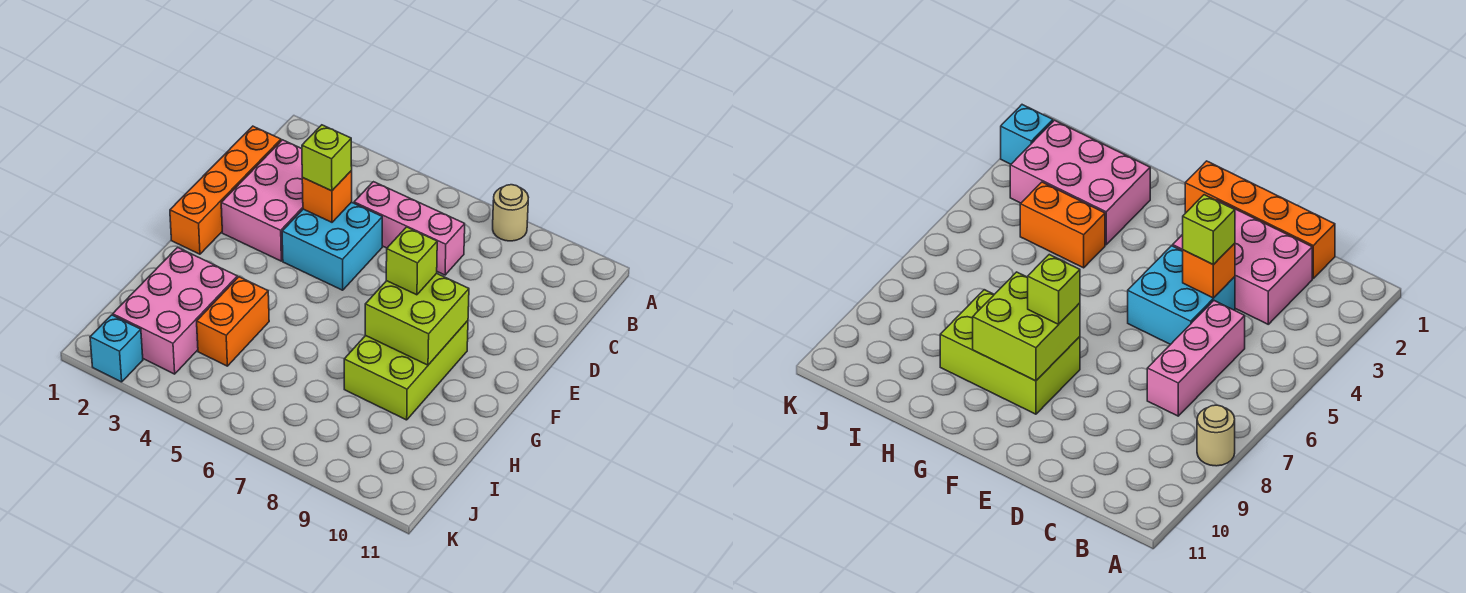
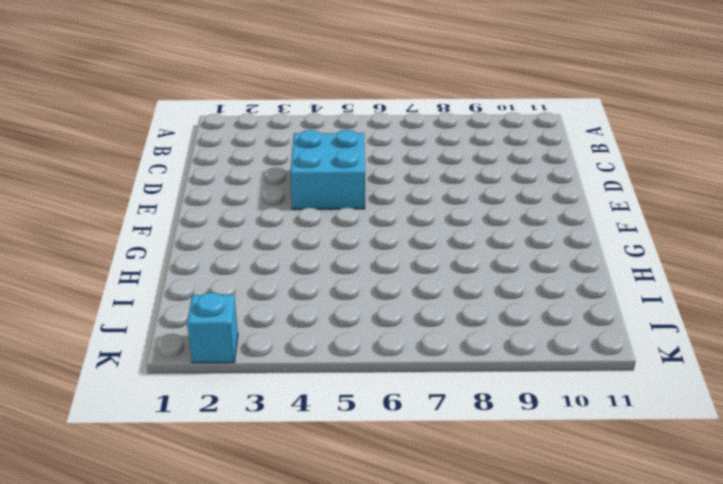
none -> tan 1x1 round brick [493,185,528,241]
none -> orange 1x4 brick [170,126,281,254]
none -> pink 2x3 brick [221,140,303,261]

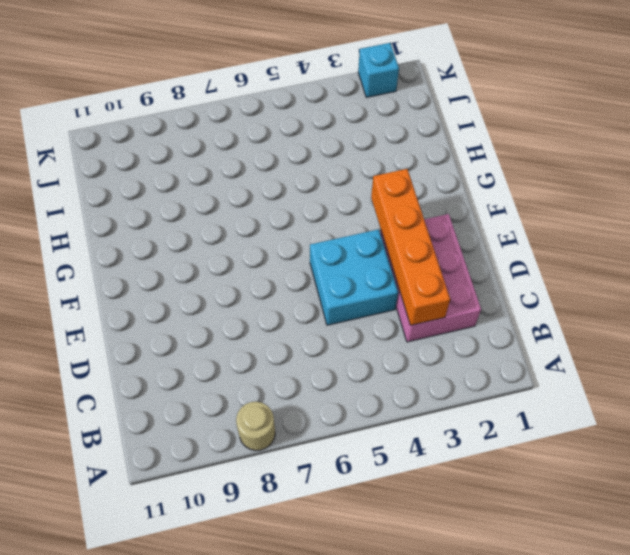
orange 1x4 brick [371,169,450,325] -> orange 1x4 brick moved to [170,126,281,254]
none -> pink 1x3 brick [354,182,465,275]
none -> lime 2x3 brick [344,321,468,420]
none -> pink 2x3 brick [113,247,237,374]

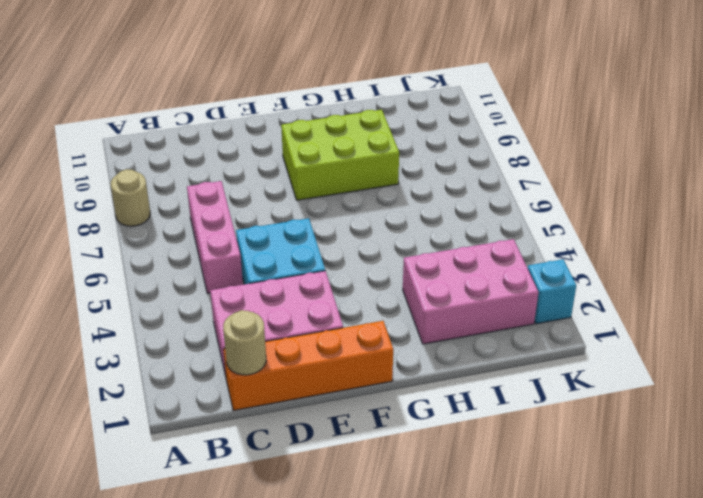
tan 1x1 round brick [223,310,266,375] -> none
none -> orange 1x2 brick [197,277,269,366]
none -> orange 1x1 brick [302,171,352,222]
none -> lime 2x2 brick [365,273,469,365]

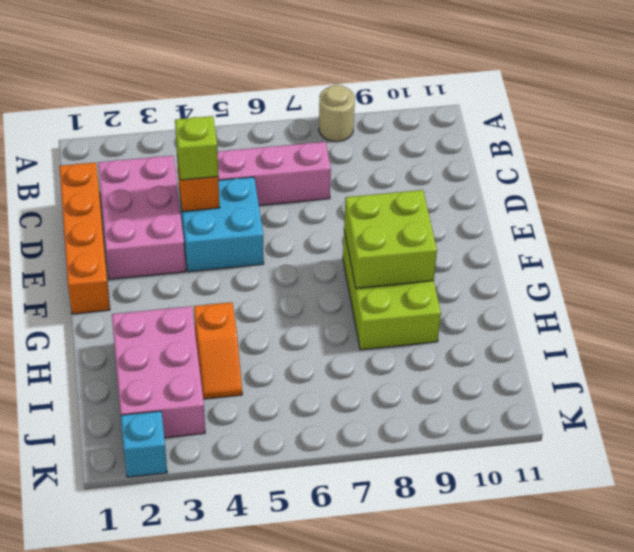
orange 1x2 slope [194,302,242,399] -> orange 1x2 brick [197,277,269,366]
none -> lime 1x1 brick [386,227,437,295]

